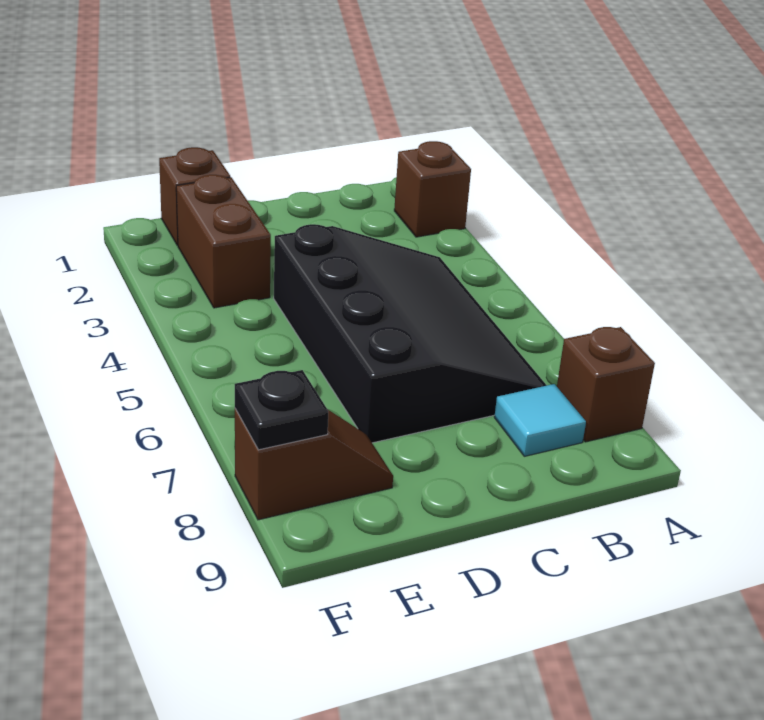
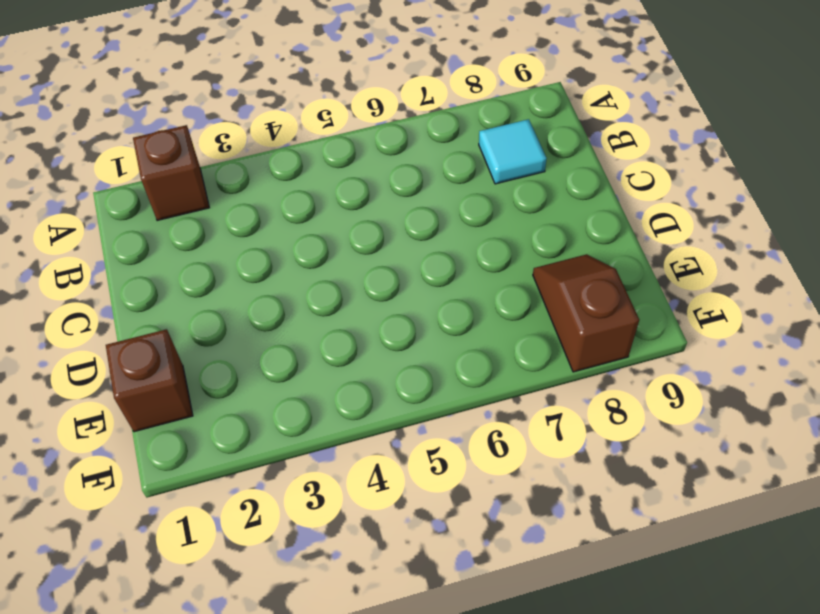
none -> brown 1x1 brick [557,327,655,442]
none -> black 3x4 slope [274,224,547,443]

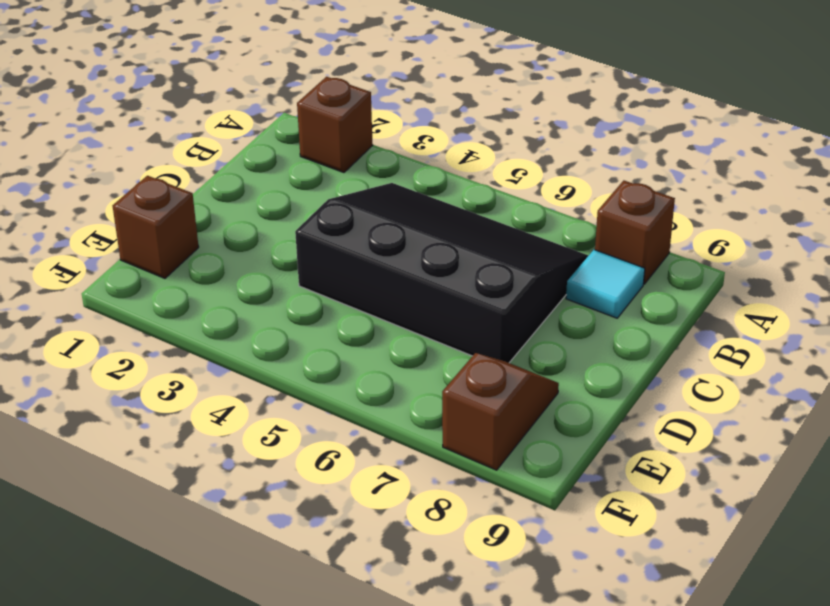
none -> brown 1x2 brick [176,175,271,308]
none -> black 1x1 plate [235,370,328,450]

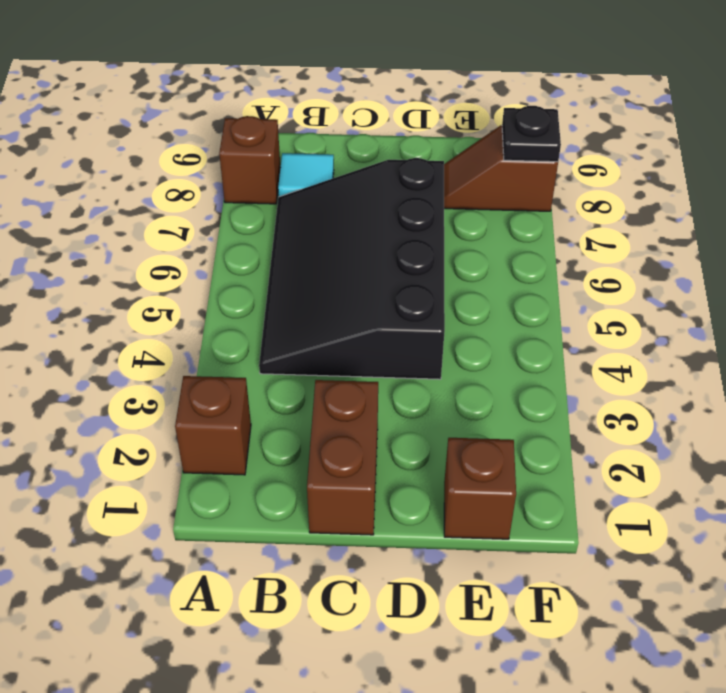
brown 1x2 brick [307,380,378,535] -> brown 1x2 brick moved to [176,175,271,308]

